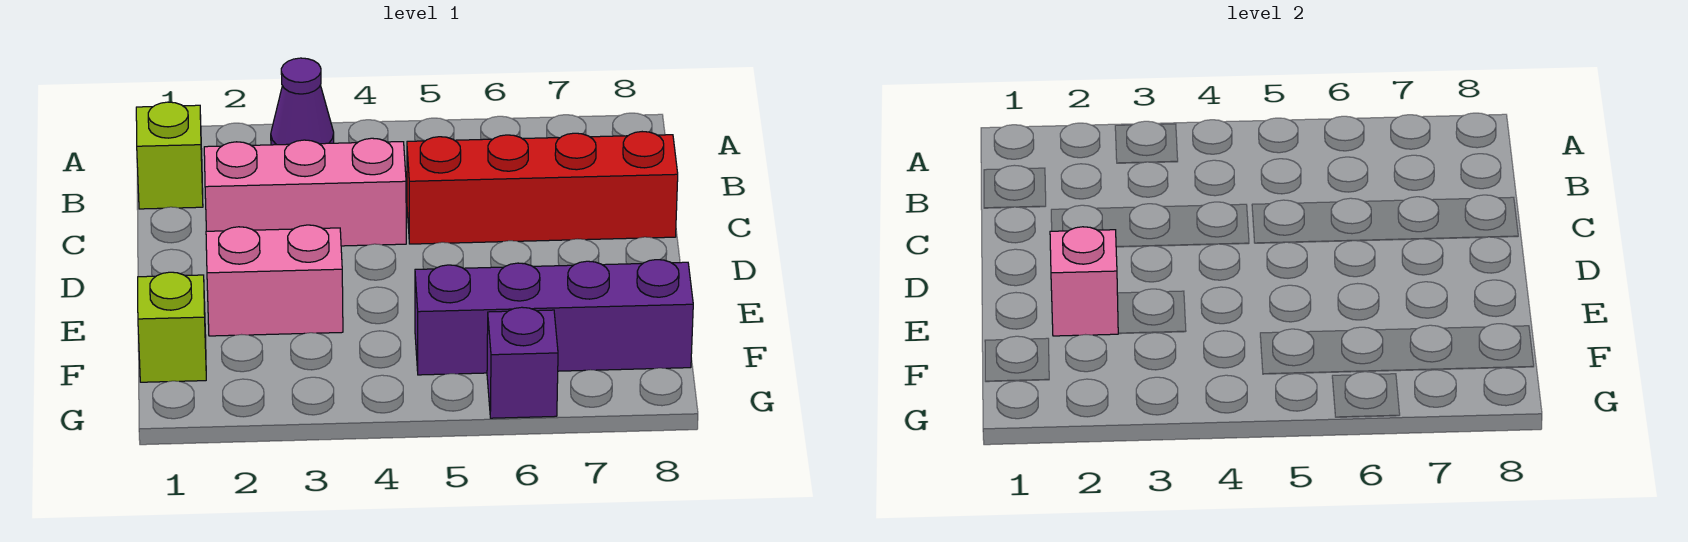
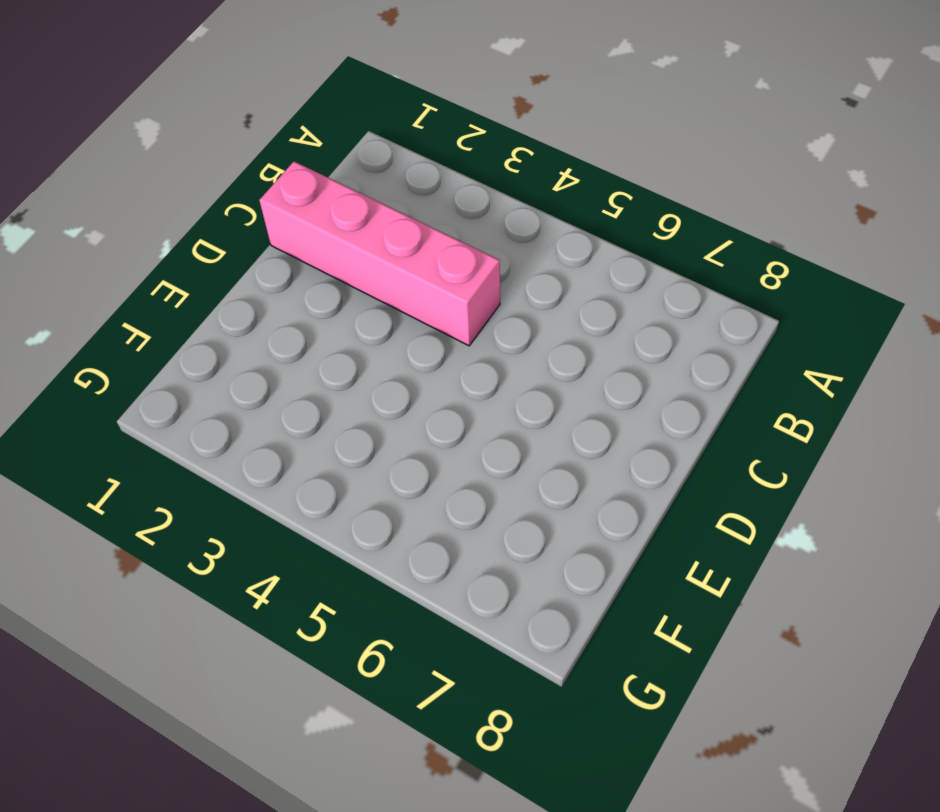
pink 1x4 brick [259,161,500,346] -> pink 1x3 brick [204,138,406,246]
none -> purple 1x1 cone [271,58,334,145]
none -> lime 1x1 brick [136,102,203,209]

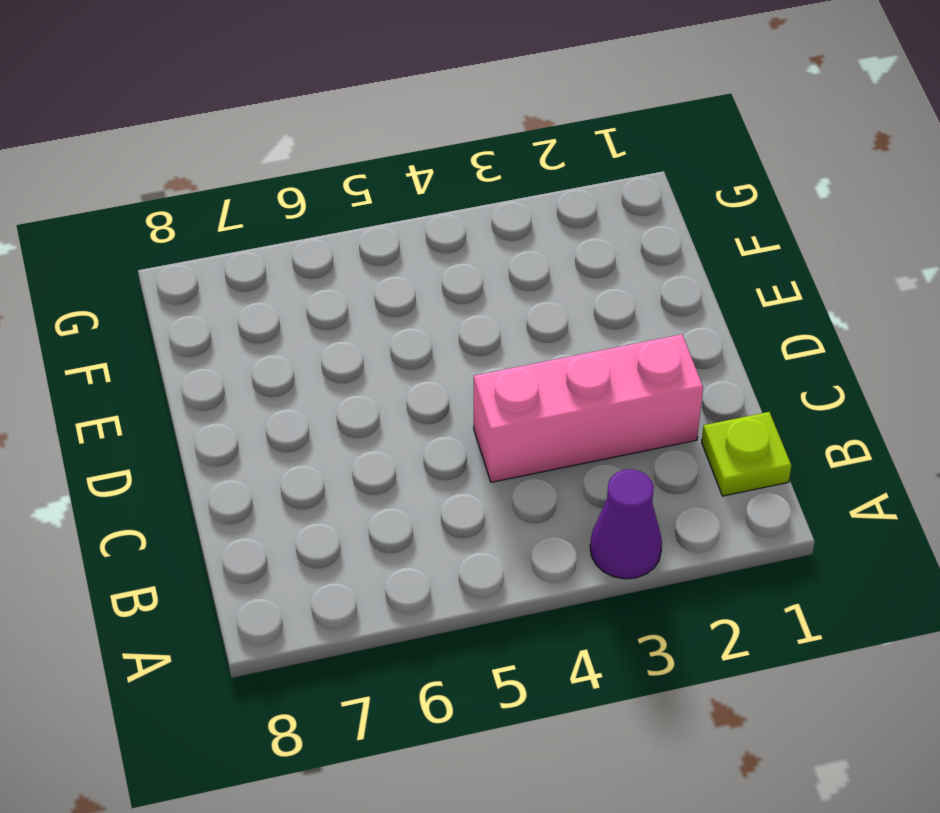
lime 1x1 plate [702,412,791,496] -> lime 1x1 brick [136,102,203,209]
none -> red 1x4 brick [407,132,678,244]
none -> pink 1x2 brick [206,225,343,336]

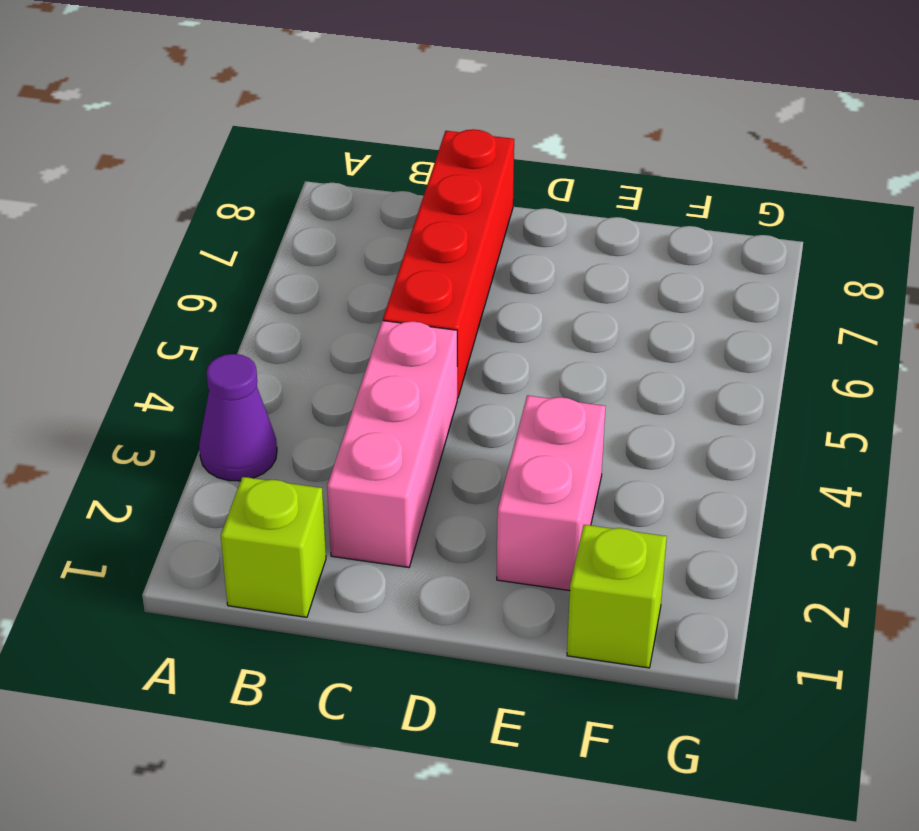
none -> purple 1x4 brick [415,260,693,375]
none -> purple 1x1 brick [487,307,558,418]

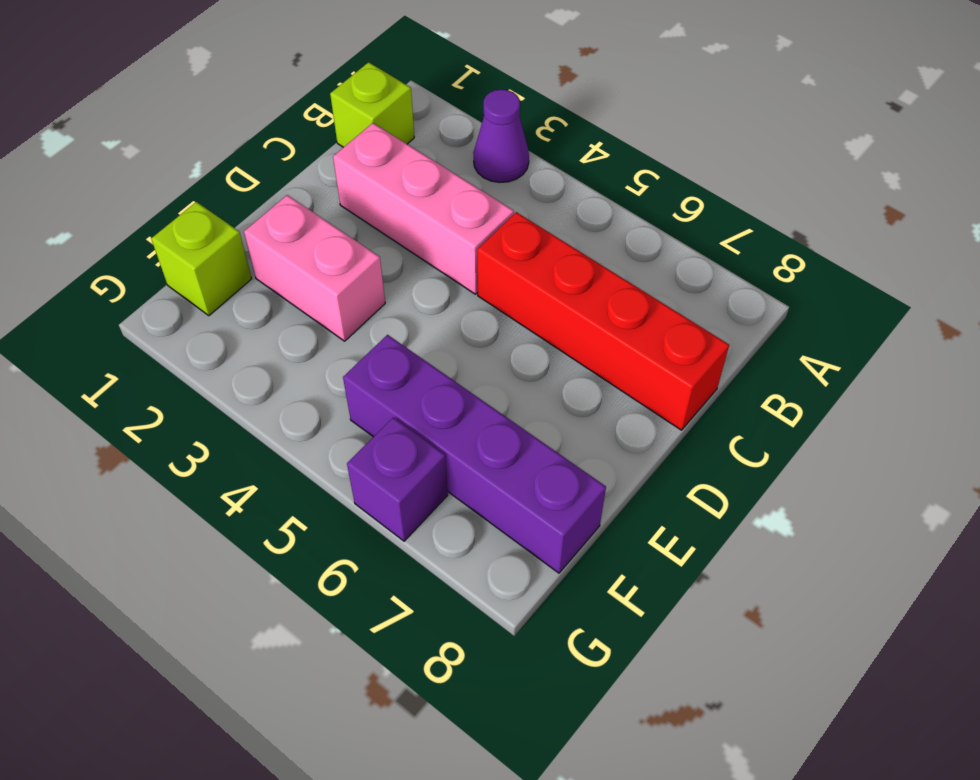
none -> pink 1x1 brick [1050,227,1118,336]

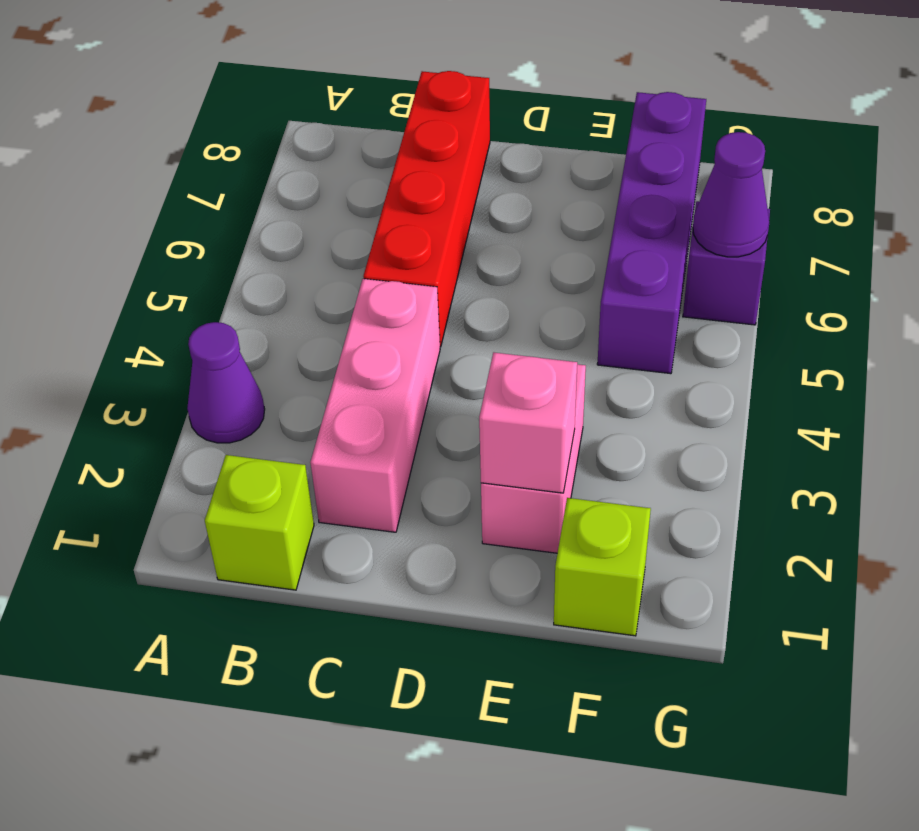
purple 1x1 cone [693,132,769,257] -> none

